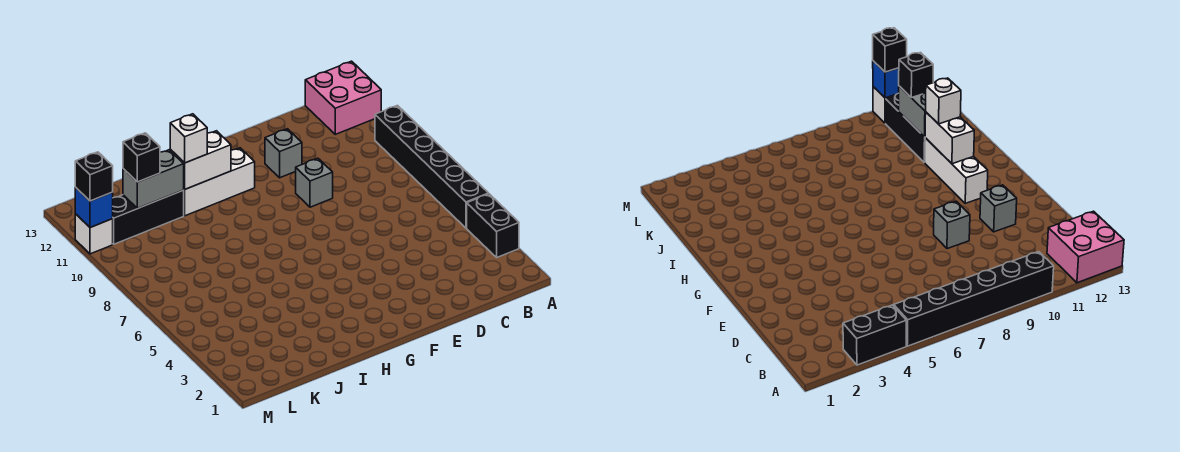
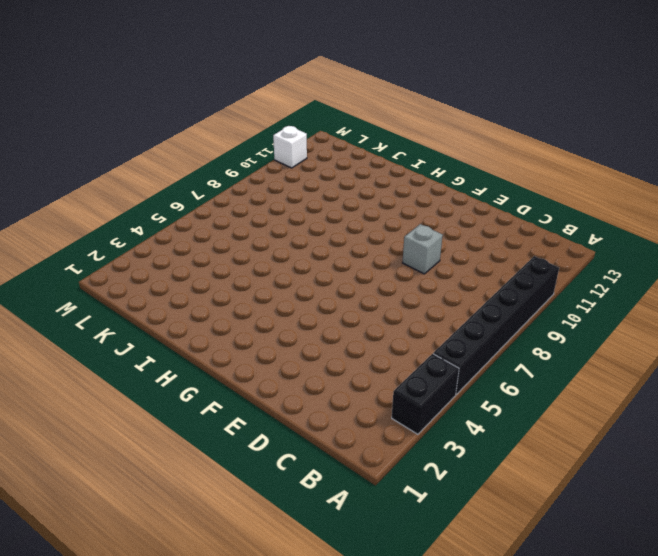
none -> pink 2x2 brick [305,61,381,134]
none -> grey 1x1 brick [265,129,302,178]
none -> white 1x3 brick [184,148,255,216]

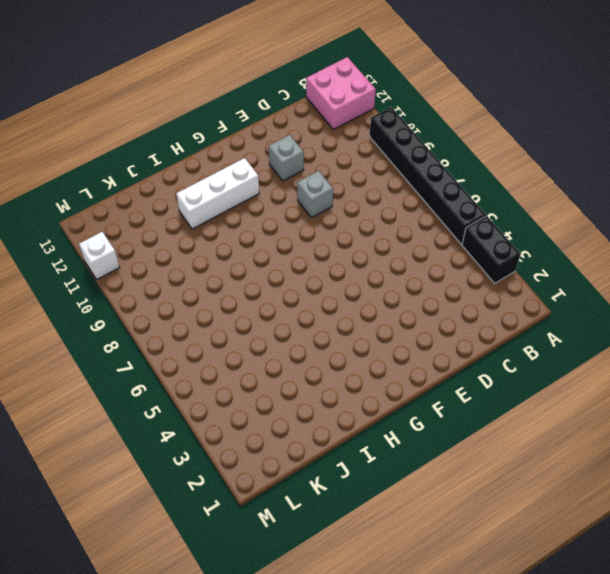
none -> black 1x3 brick [113,190,184,244]
none -> white 1x2 brick [170,131,231,189]
none -> grey 1x2 brick [123,150,184,209]

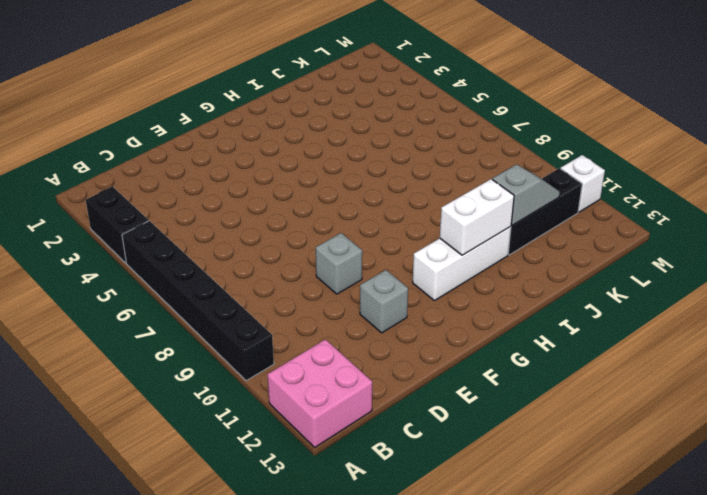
grey 1x2 slope [492,165,560,225] -> grey 1x2 brick [123,150,184,209]
none -> blue 1x1 brick [75,188,113,228]
none -> white 1x1 brick [170,114,207,163]
none -> black 1x1 brick [123,133,160,182]

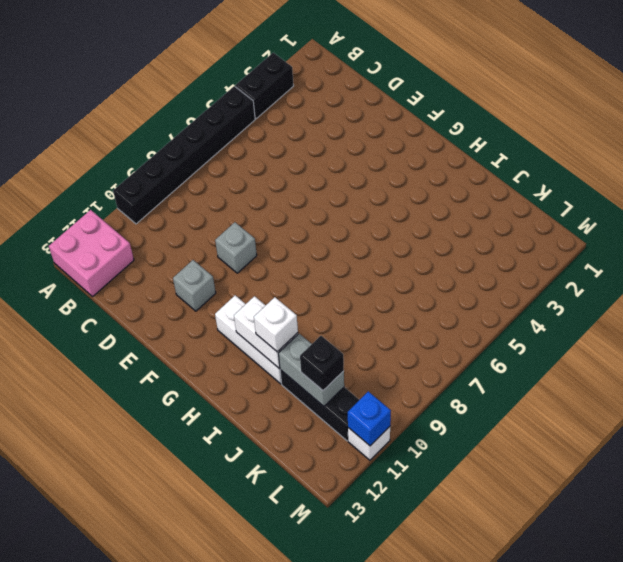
none -> black 1x1 brick [75,152,113,201]

